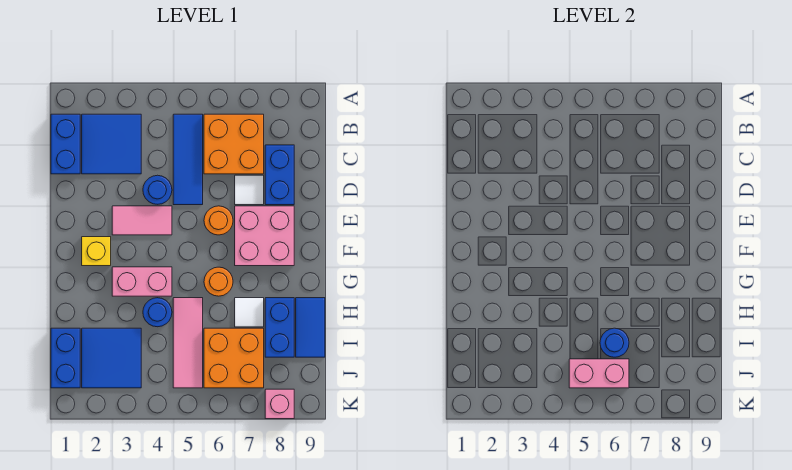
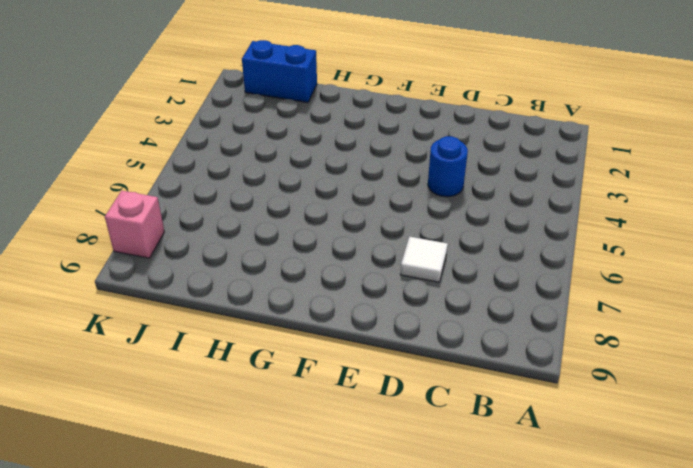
none -> blue 1x2 brick [51,114,80,174]
none -> blue 2x2 tile [82,114,141,174]
none -> blue 1x3 tile [173,114,203,205]

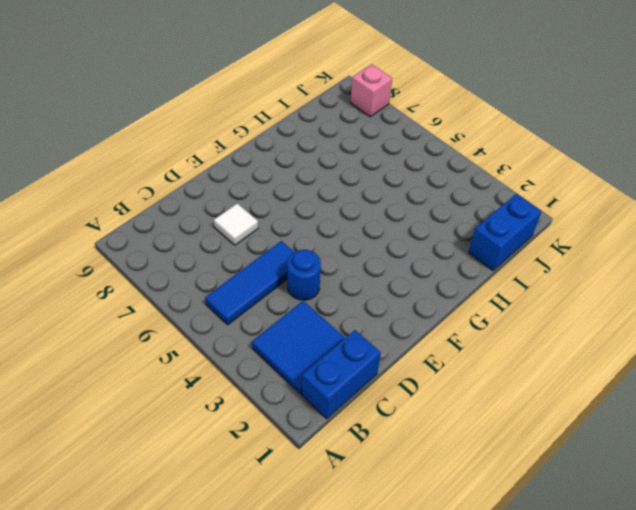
none -> orange 2x2 brick [204,114,264,174]
none -> blue 1x2 brick [265,145,294,205]
none -> pink 1x2 tile [112,206,172,235]

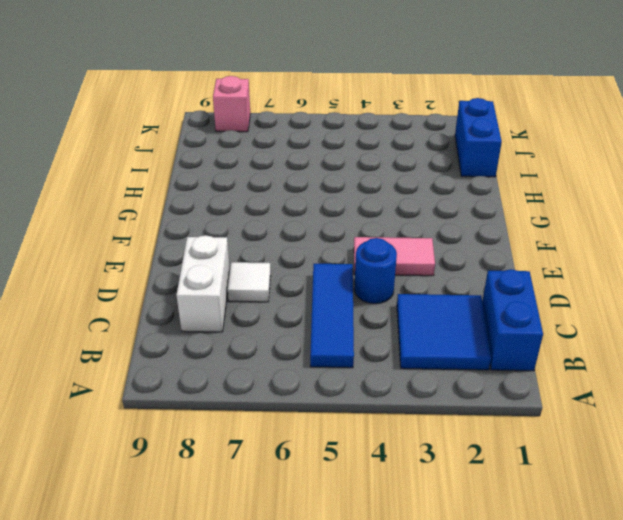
white 1x2 brick [176,235,230,332] -> blue 1x2 brick [265,145,294,205]
none -> orange 2x2 brick [204,114,264,174]
none -> orange 1x1 round brick [204,206,233,235]
none -> pink 2x2 brick [235,206,294,266]

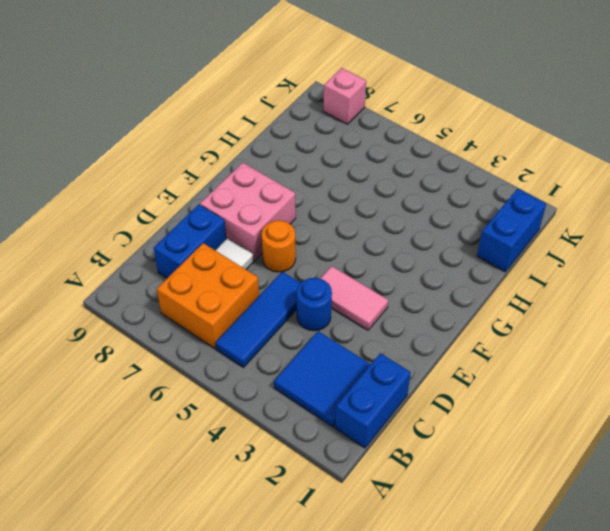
none -> yellow 1x1 brick [82,237,111,266]
none -> pink 1x2 brick [112,267,172,296]
none -> orange 1x1 round brick [204,267,233,296]

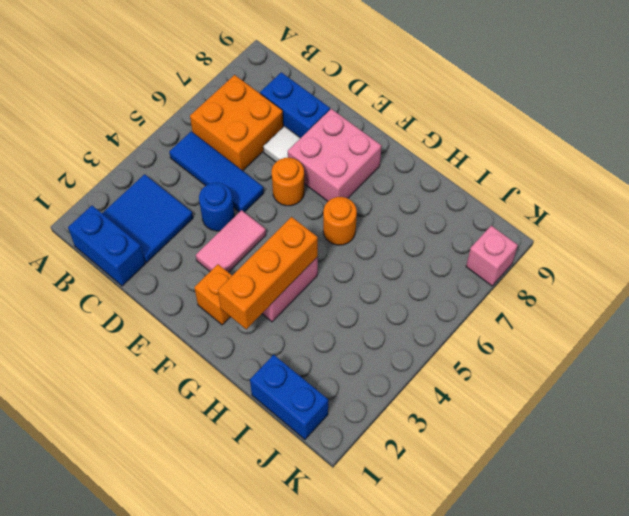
orange 1x1 brick [194,264,232,325] -> yellow 1x1 brick [82,237,111,266]
orange 1x3 brick [218,217,318,329] -> none
none -> blue 1x1 round brick [143,298,172,327]
none -> pink 1x3 tile [173,298,203,388]
none -> white 1x1 tile [235,298,264,327]

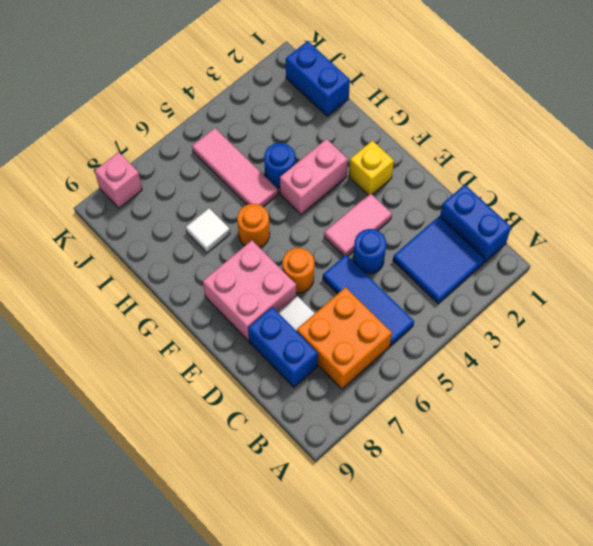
none -> blue 1x2 brick [265,298,294,357]
none -> blue 1x2 tile [296,298,325,357]
none -> blue 2x2 tile [82,328,141,388]

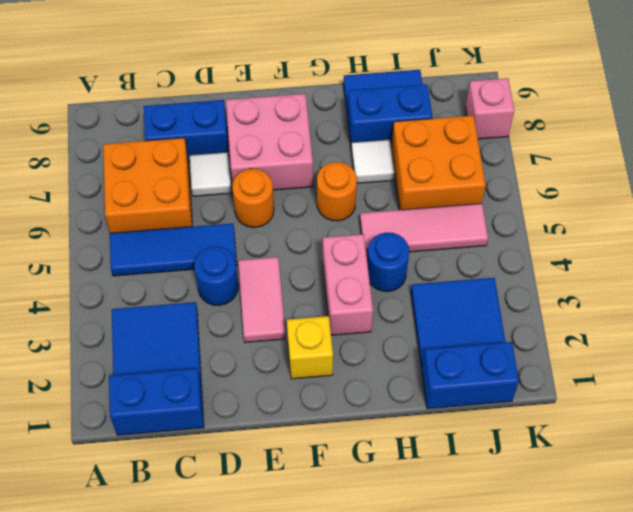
none -> blue 1x1 round brick [600,328,629,357]
none -> pink 1x2 brick [569,359,629,388]

